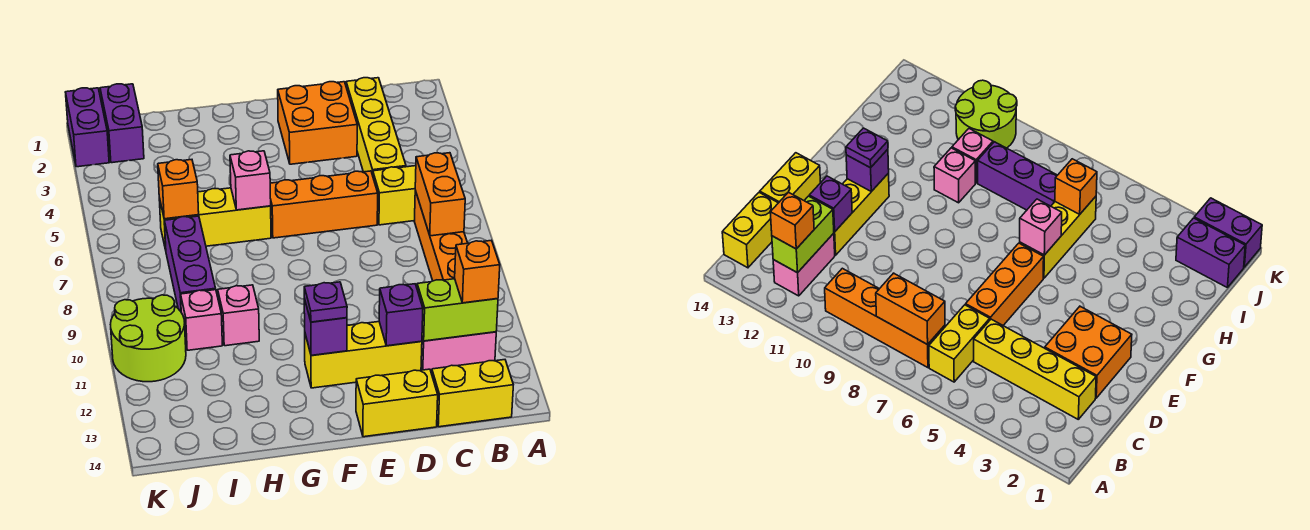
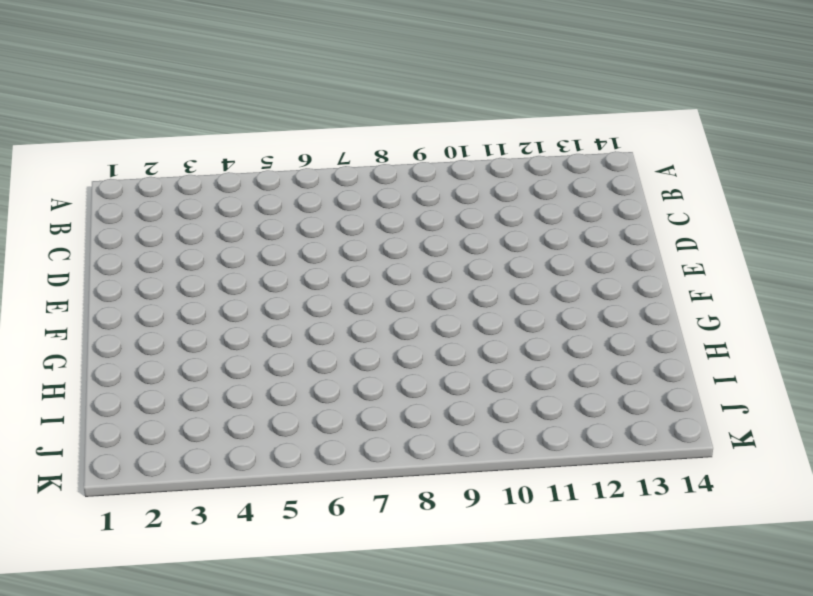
none -> yellow 1x2 brick [373,166,416,225]
none -> orange 1x4 brick [414,191,468,281]
none -> pink 1x2 brick [421,332,496,373]

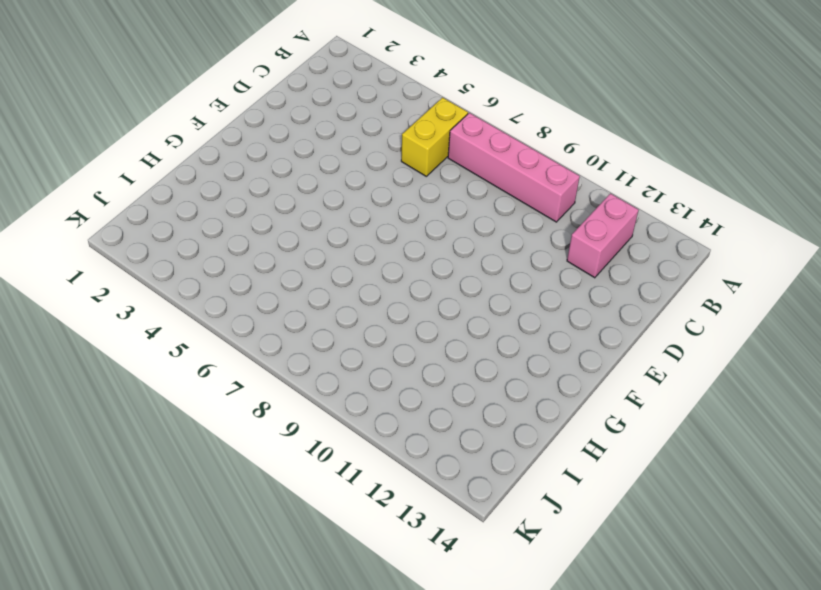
pink 1x4 brick [448,113,580,222] -> orange 1x4 brick [414,191,468,281]
none -> yellow 1x2 brick [432,360,513,427]
none -> yellow 1x4 brick [346,78,406,175]
none -> orange 2x2 brick [278,82,357,164]

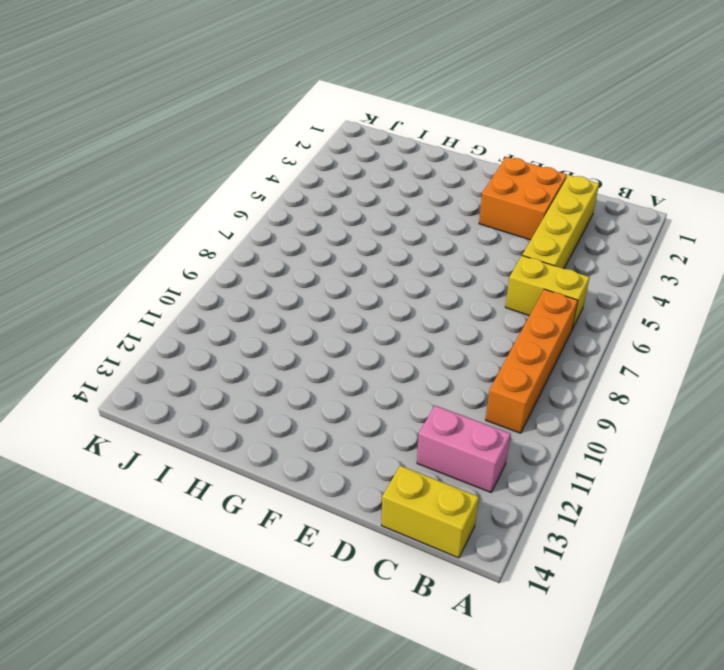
none -> orange 1x3 brick [270,171,378,238]
none -> yellow 1x3 brick [305,322,422,388]
none -> yellow 1x2 brick [356,369,438,437]

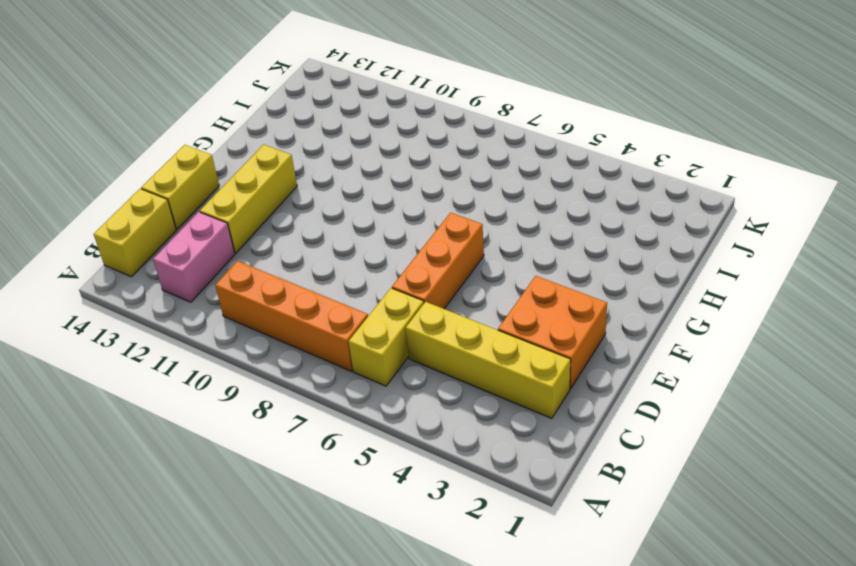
none -> yellow 1x3 brick [159,188,271,250]
none -> pink 1x1 brick [218,285,259,346]
none -> purple 1x3 brick [165,216,216,311]

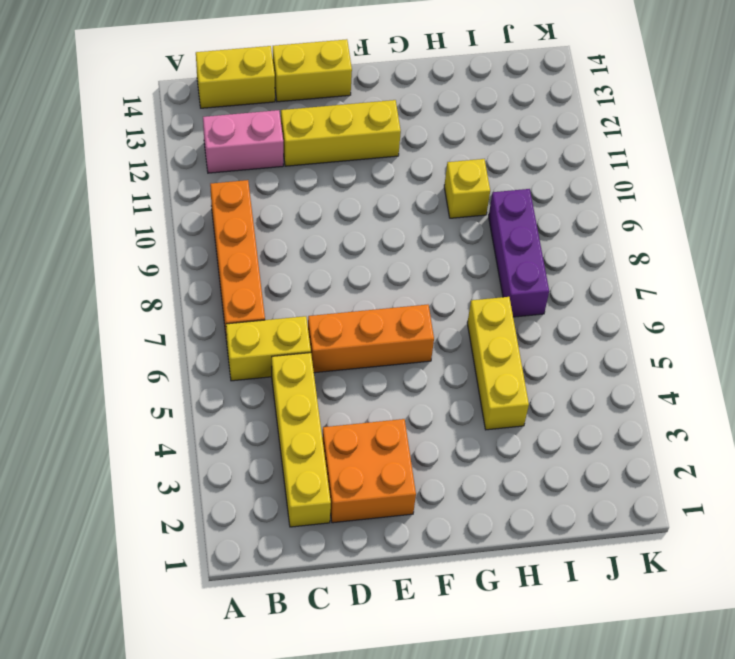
yellow 1x3 brick [467,297,529,430] -> yellow 1x3 brick turned to [159,188,271,250]
yellow 1x1 brick [444,159,490,218] -> pink 1x1 brick [218,285,259,346]
none -> pink 1x1 brick [181,290,222,350]
none -> purple 1x2 brick [100,84,144,163]
none -> lime 2x2 round brick [111,295,186,382]

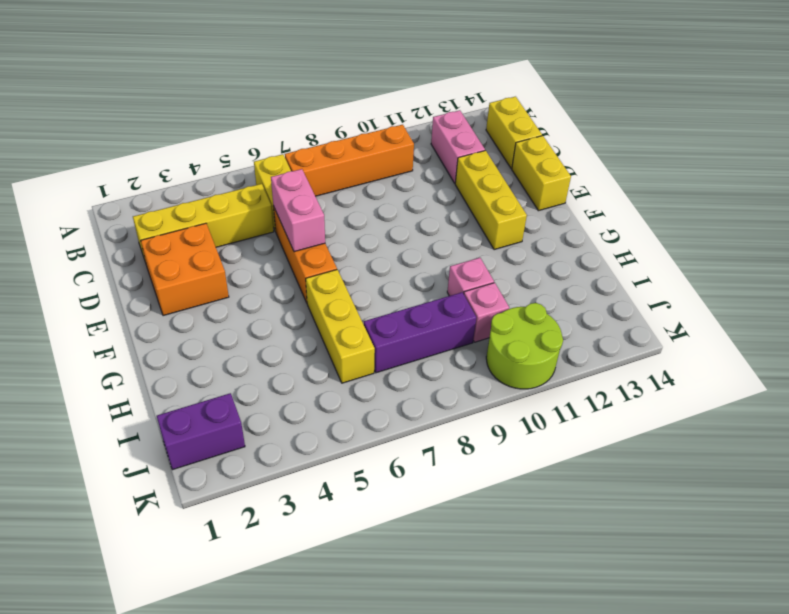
pink 1x2 brick [271,169,325,252] -> none
none -> purple 1x2 brick [66,88,109,167]
none -> orange 1x2 brick [415,153,465,236]
none -> lime 1x2 brick [417,279,498,341]

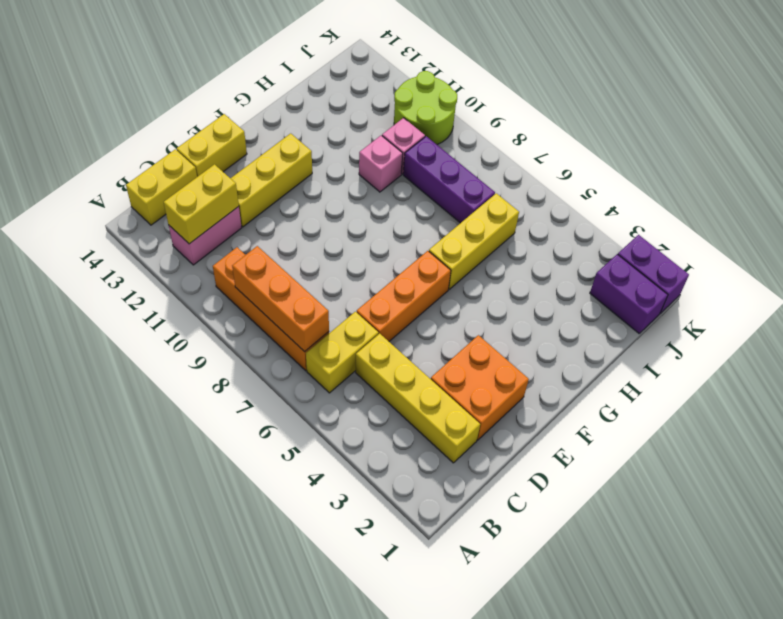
orange 1x3 brick [232,246,329,352] -> orange 1x2 brick [415,153,465,236]
yellow 1x2 brick [164,164,239,244] -> lime 1x2 brick [417,279,498,341]
none -> purple 1x1 brick [379,284,423,346]
none -> purple 1x1 brick [304,298,347,355]
none -> pink 1x1 brick [230,151,271,210]

